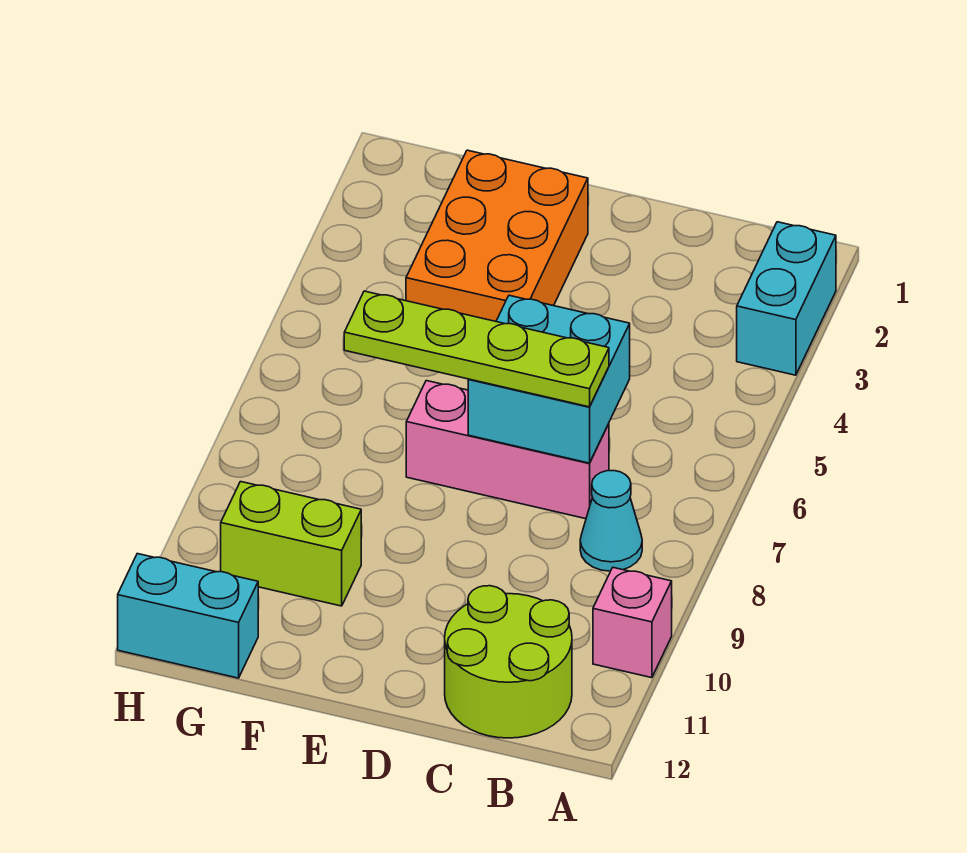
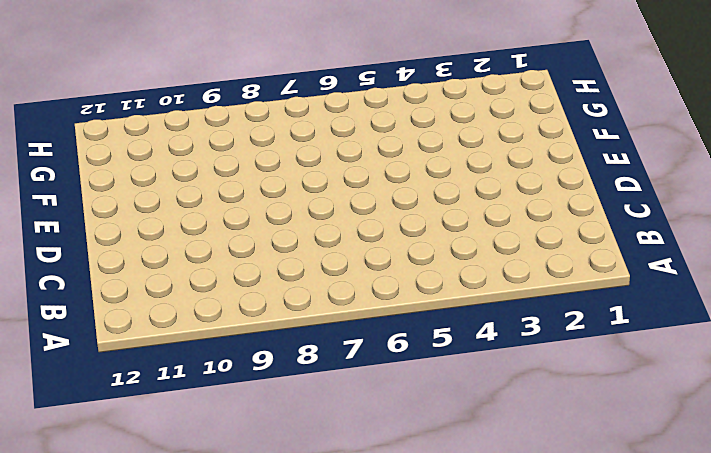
none -> cyan 1x2 brick [737,222,836,375]
none -> pink 1x1 brick [593,568,672,678]

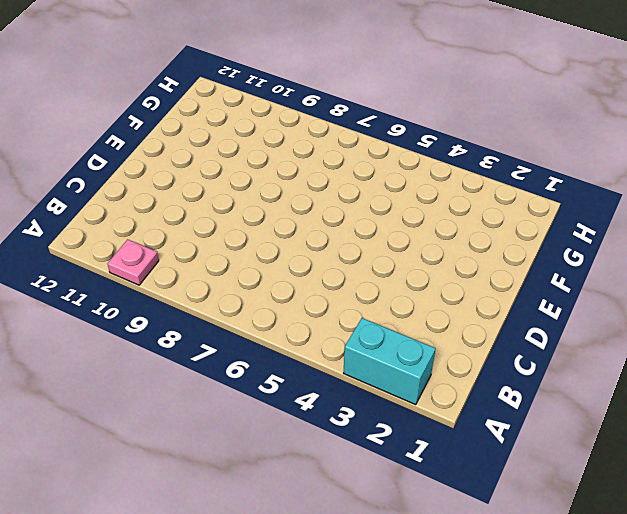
pink 1x1 plate [108,239,159,285] -> pink 1x1 brick [593,568,672,678]
none -> cyan 1x1 cone [580,471,642,571]
none -> lime 2x2 round brick [445,586,572,738]

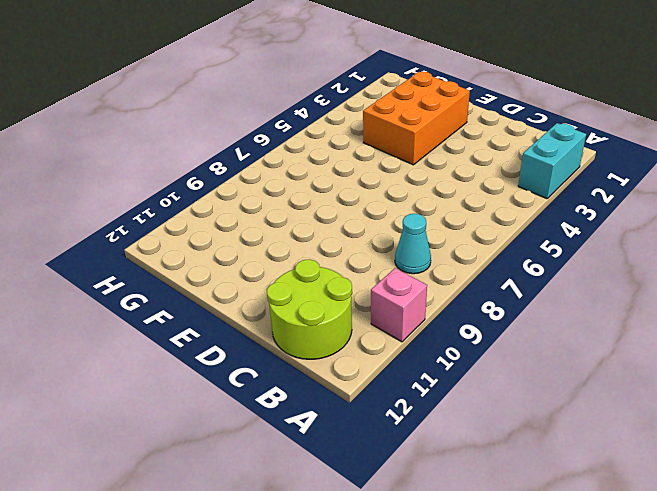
none -> pink 1x3 brick [406,381,609,519]
none -> lime 1x2 brick [221,482,361,606]

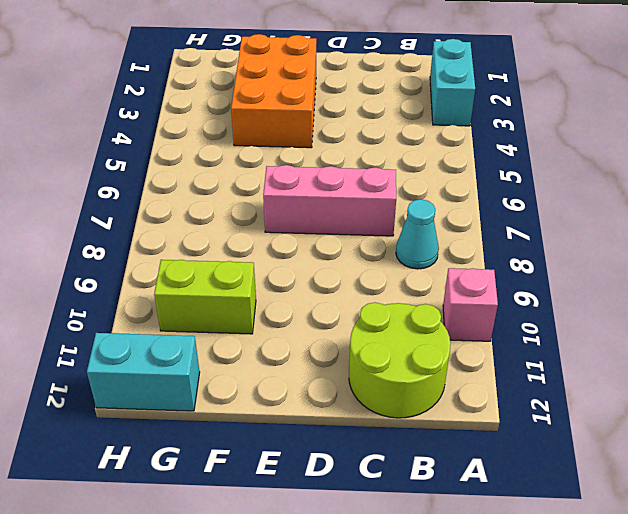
none -> cyan 2x2 brick [468,295,630,463]
none -> lime 1x4 plate [344,291,609,407]

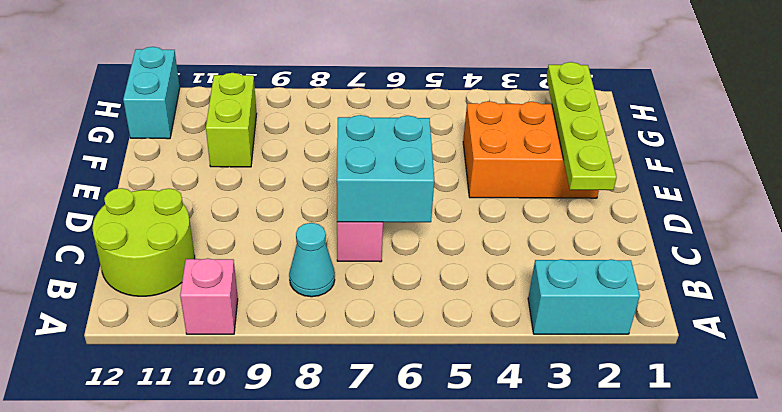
lime 1x4 plate [546,62,617,190] -> lime 1x4 plate moved to [344,291,609,407]

